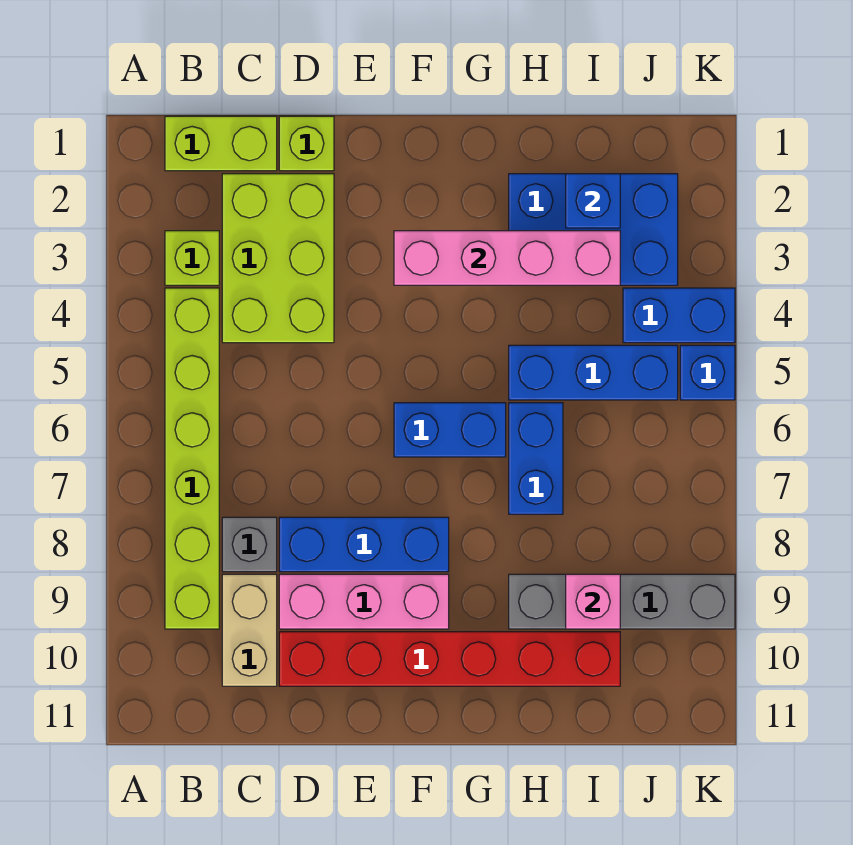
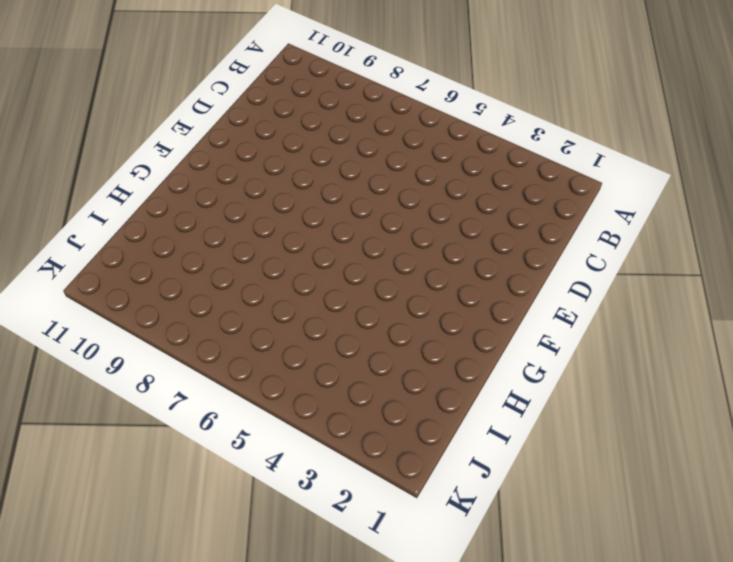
none -> lime 1x2 brick [165,116,277,171]
none -> lime 1x1 brick [165,231,219,285]
none -> lime 1x6 brick [165,288,219,629]

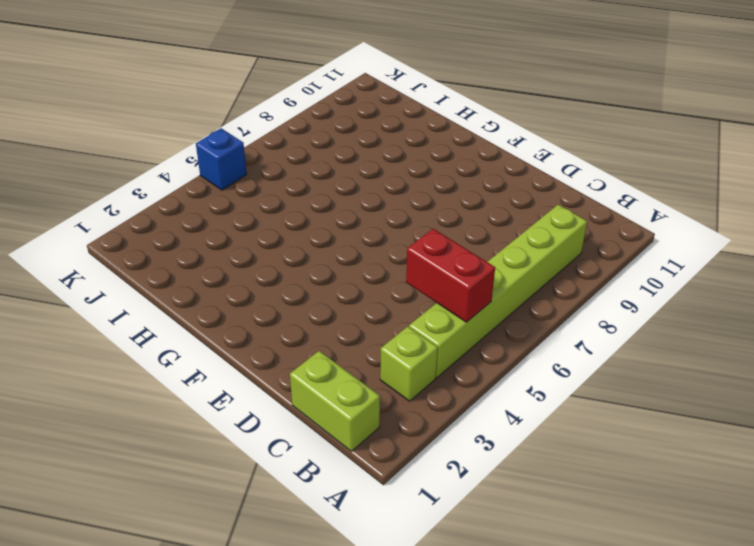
red 1x2 brick [406,229,495,322] -> none
none -> lime 2x3 brick [222,174,334,343]
none -> grey 1x1 brick [222,517,277,572]
none -> tan 1x2 brick [222,574,277,686]

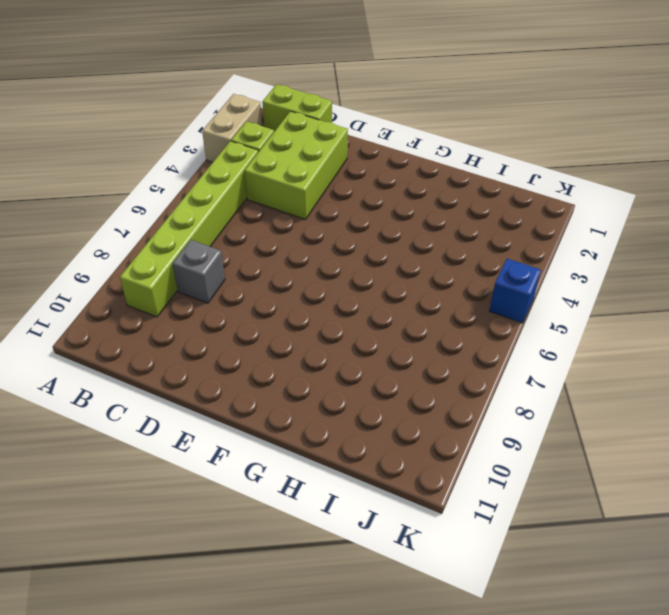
tan 1x2 brick [202,94,262,162] -> tan 1x2 brick moved to [222,574,277,686]
none -> lime 1x1 brick [279,116,334,171]
none -> blue 1x3 brick [279,517,449,572]
none -> pink 1x3 brick [279,574,449,629]

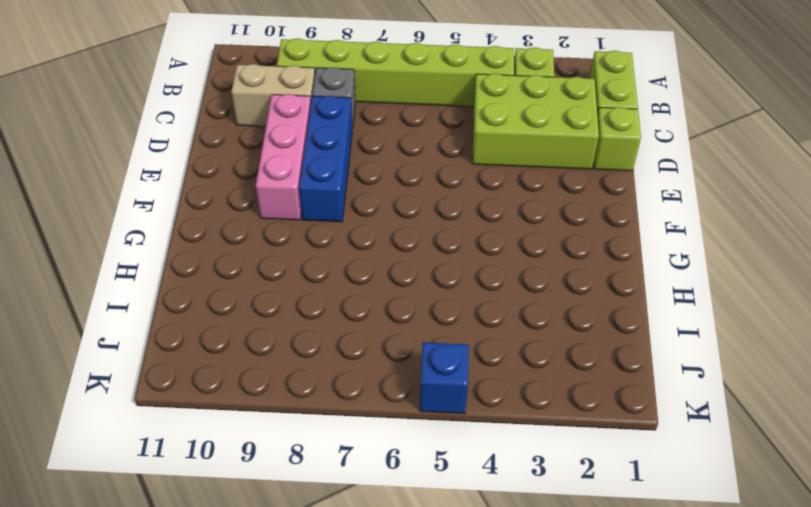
none -> red 1x6 brick [279,632,620,686]
none -> blue 1x2 brick [394,403,506,457]
none -> blue 2x3 brick [509,174,678,285]

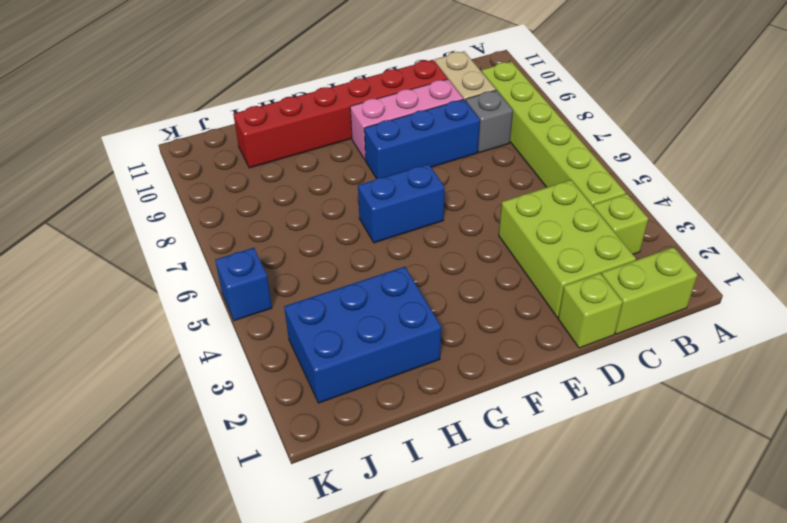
none -> blue 1x3 brick [509,345,678,400]
none -> blue 1x2 brick [509,403,563,514]
none -> grey 1x4 brick [509,574,735,629]

